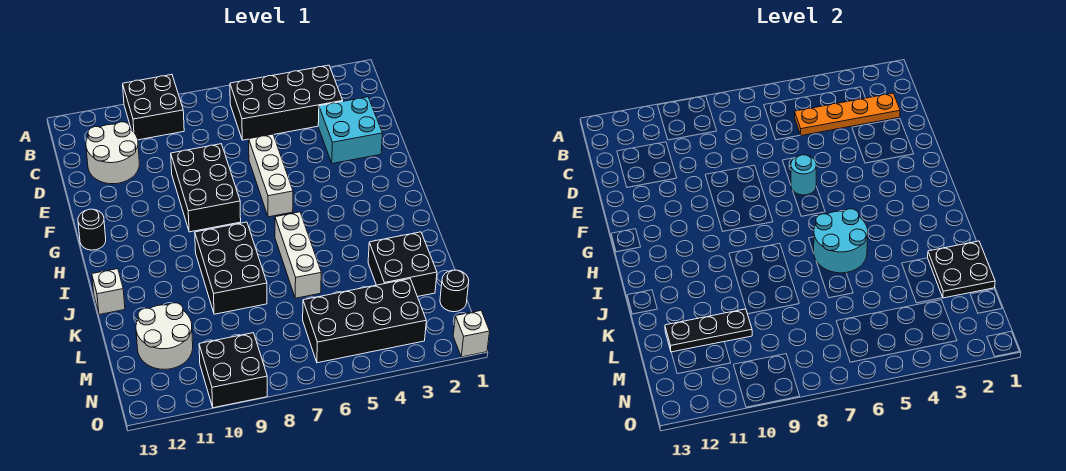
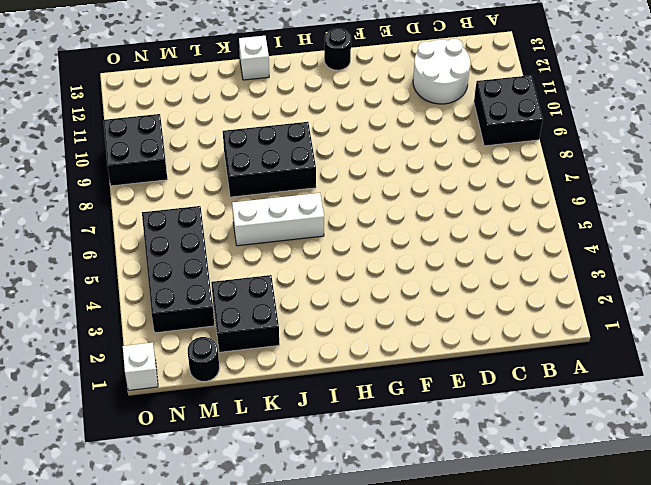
none -> black 2x4 brick [230,65,343,140]
none -> cyan 2x2 brick [318,97,382,164]
none -> white 1x3 brick [249,134,293,217]

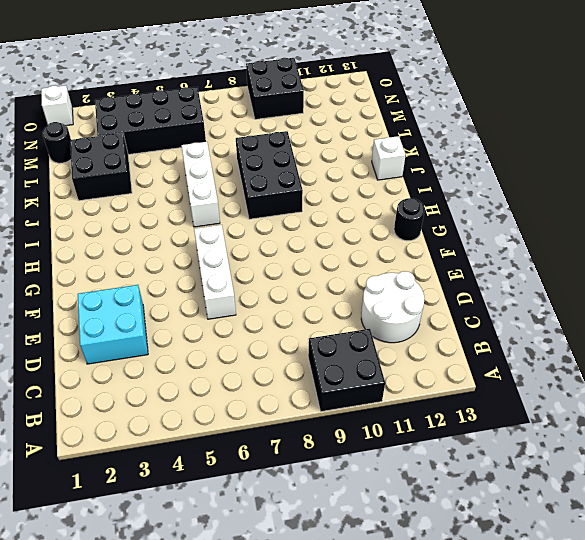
none -> black 2x4 brick [230,65,343,140]
none -> black 2x3 brick [171,144,241,232]
none -> white 2x2 round brick [136,303,193,369]

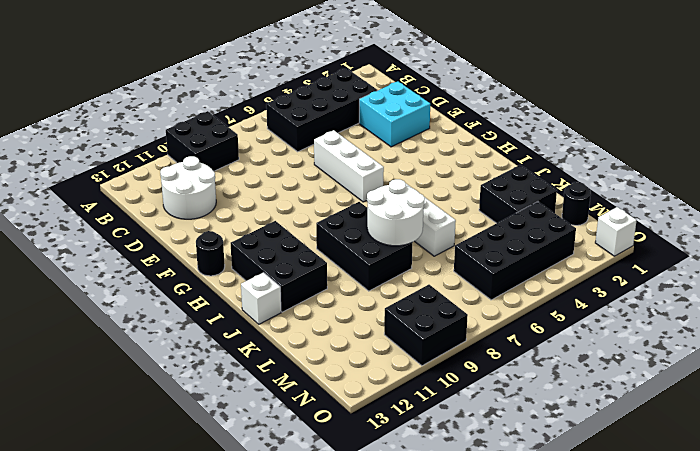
black 2x3 brick [231,221,327,312] -> black 2x3 brick moved to [171,144,241,232]
white 2x2 round brick [367,179,425,246] -> white 2x2 round brick moved to [136,303,193,369]
none -> orange 1x4 plate [795,93,900,136]
none -> cyan 1x1 round brick [791,155,816,195]
none -> cyan 2x2 round brick [814,209,868,273]

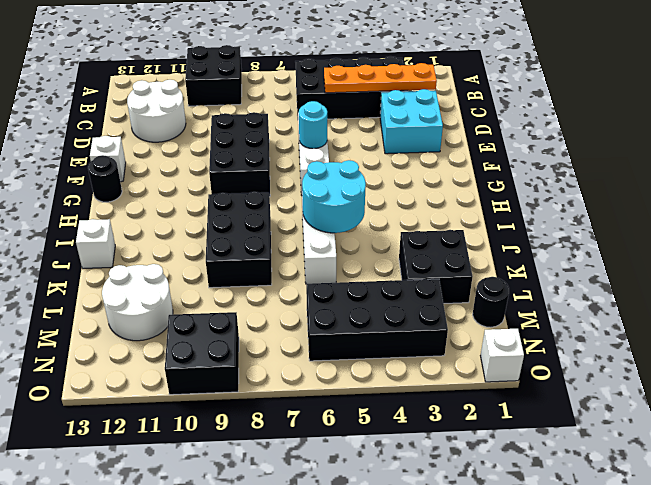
white 1x1 brick [90,136,126,182] -> none
none -> black 2x2 plate [928,241,995,298]
none -> black 1x3 plate [665,309,752,352]

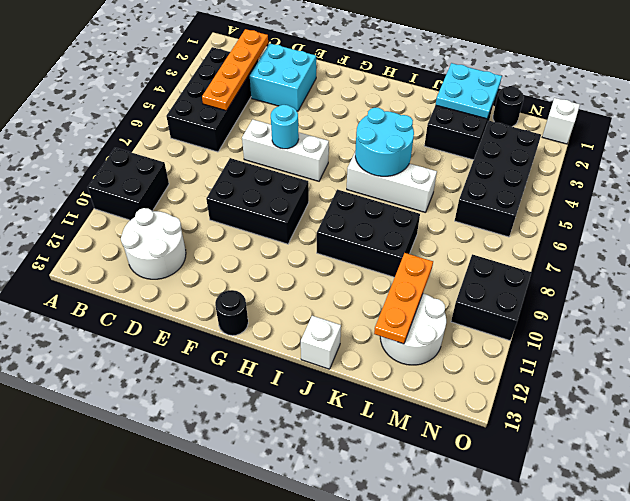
cyan 2x2 plate [436,63,502,119] -> black 2x2 plate [928,241,995,298]
orange 1x3 plate [374,253,433,344] -> black 1x3 plate [665,309,752,352]

